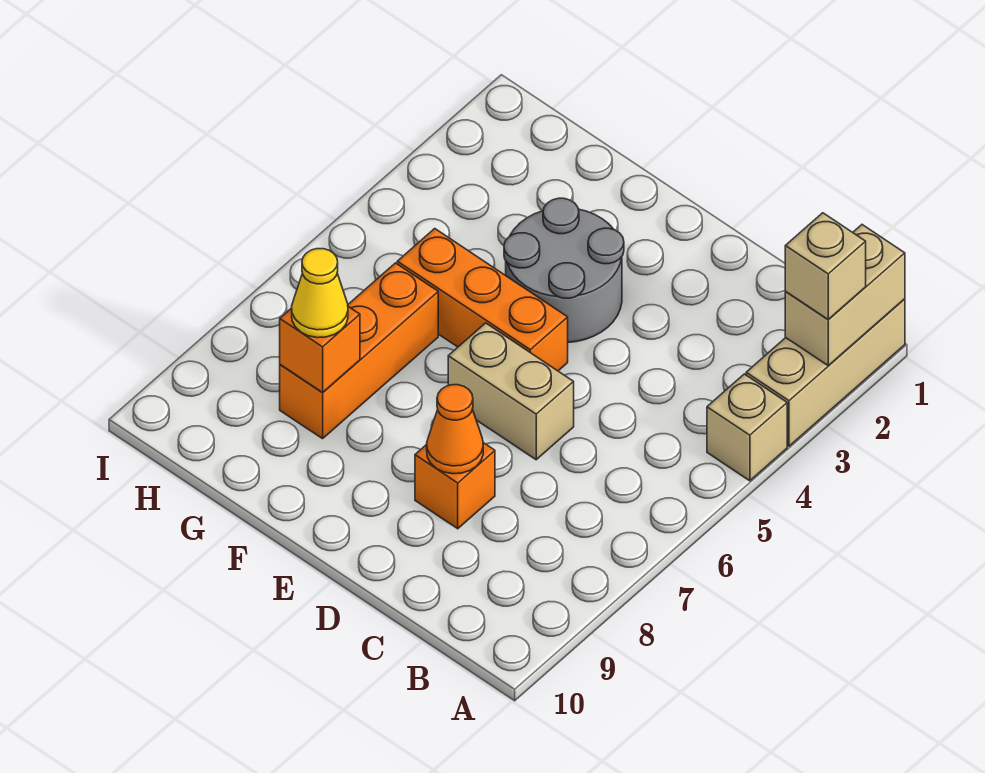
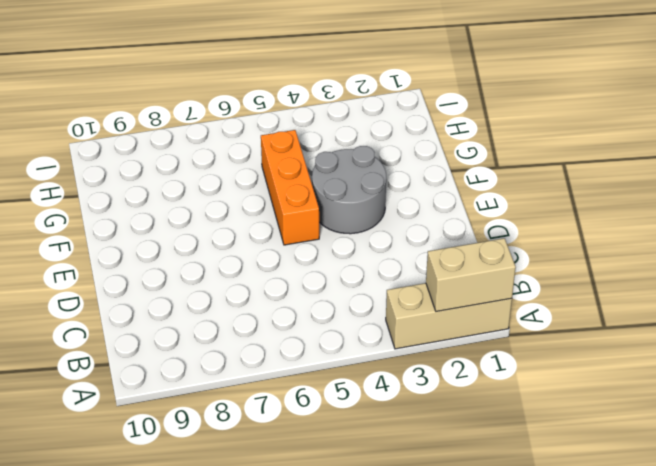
none -> tan 1x1 brick [707,374,787,481]
none -> tan 1x2 brick [448,323,574,460]
none -> orange 1x1 brick [415,443,495,529]

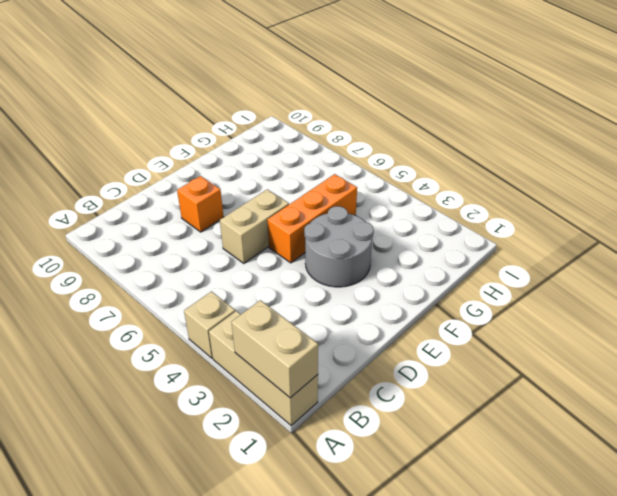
none -> orange 1x3 brick [280,263,438,439]
none -> orange 1x1 cone [427,385,483,474]
none -> orange 1x1 brick [280,307,360,392]

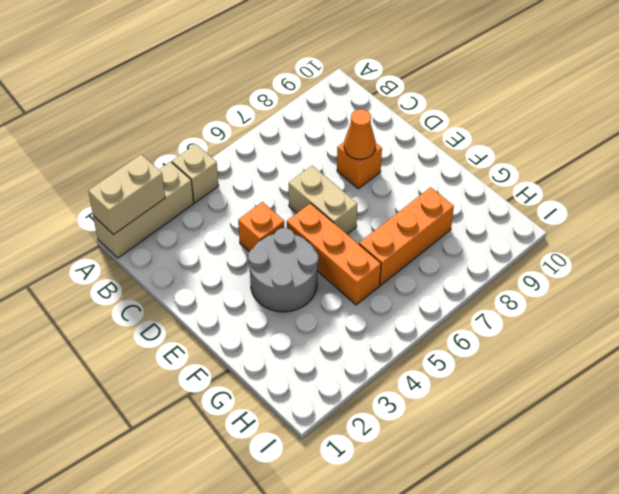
orange 1x1 brick [238,202,284,252] -> orange 1x1 brick moved to [280,307,360,392]
none -> tan 1x1 brick [785,213,866,320]
none -> yellow 1x1 cone [292,249,348,338]

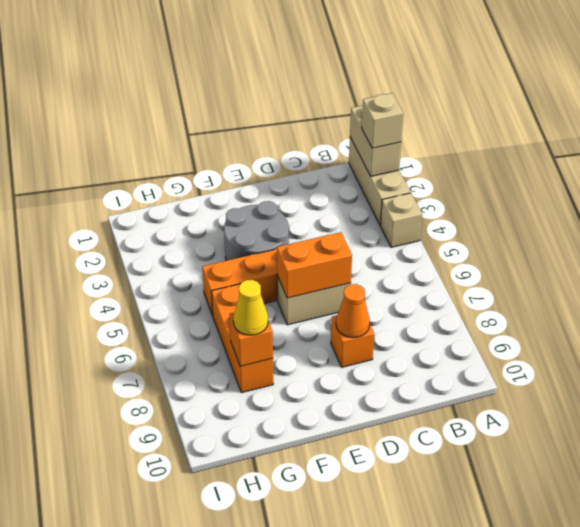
orange 1x2 brick [277,232,352,298] -> none

